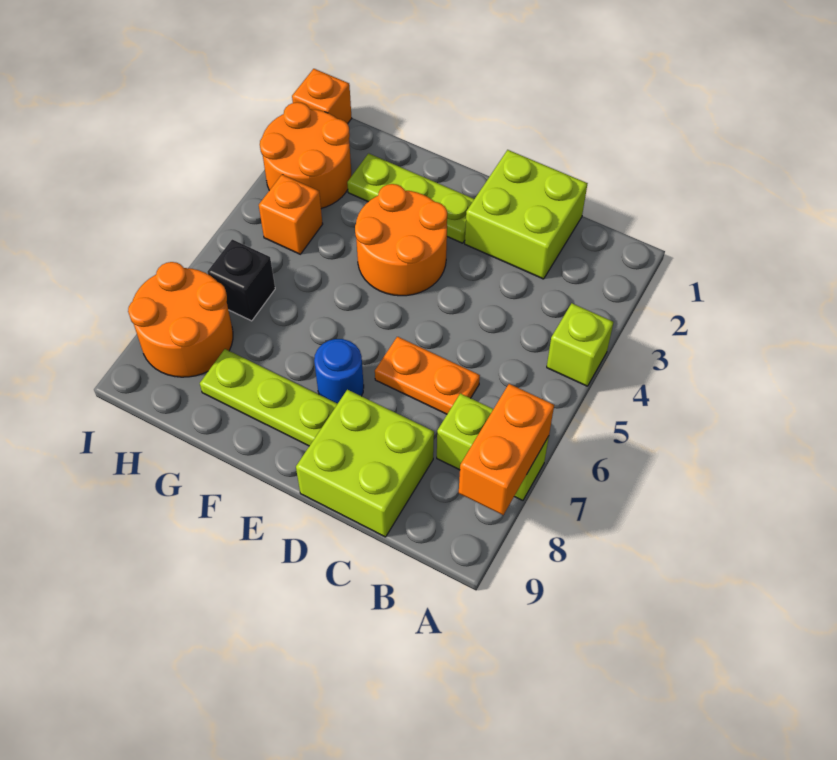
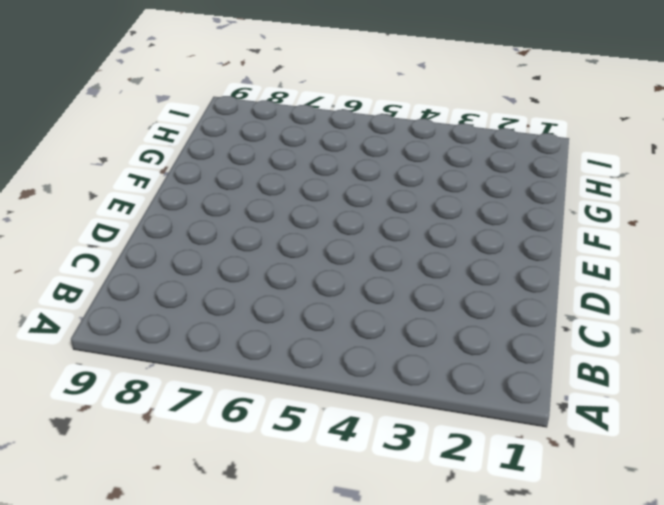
none -> lime 1x1 brick [547,303,613,386]
none -> lime 1x2 brick [437,393,549,500]
none -> lime 2x2 brick [465,150,588,279]

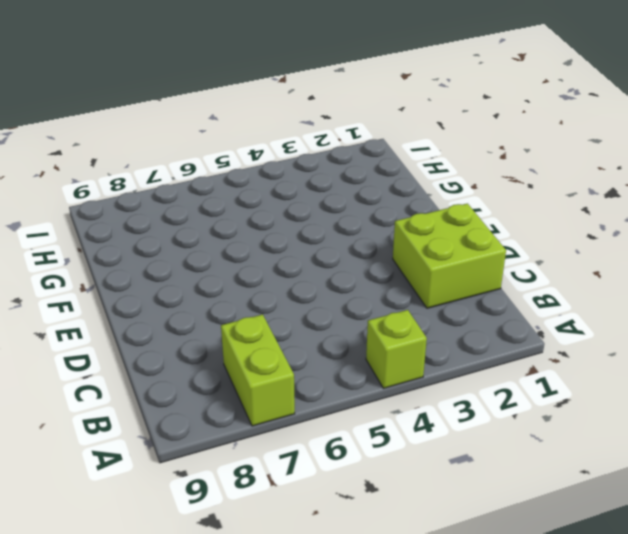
none -> orange 1x2 plate [375,337,480,414]
none -> lime 2x2 brick [296,390,434,537]
none -> lime 1x3 plate [347,153,474,243]

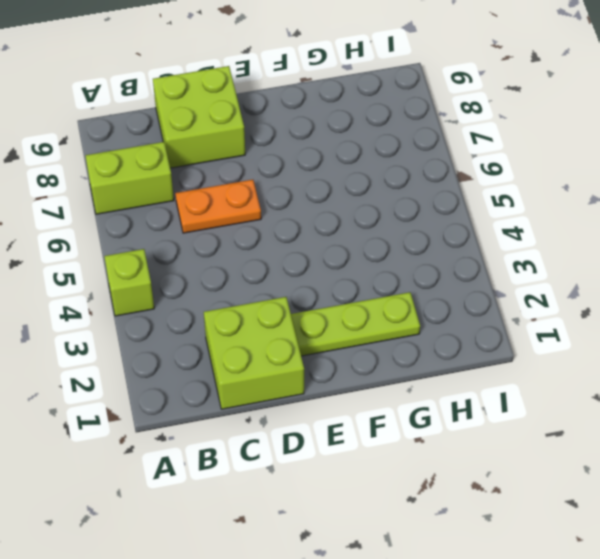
none -> orange 2x2 round brick [355,184,447,296]
none -> blue 1x1 round brick [314,339,364,404]
none -> lime 1x3 plate [200,349,337,446]

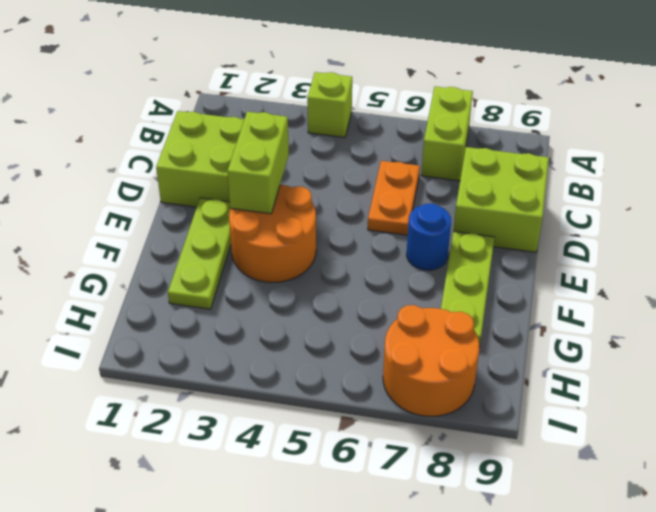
lime 1x2 brick [227,112,289,214] -> none
none -> orange 2x2 round brick [260,102,351,208]
none -> orange 1x1 brick [259,175,323,254]
none -> black 1x1 brick [207,239,275,321]

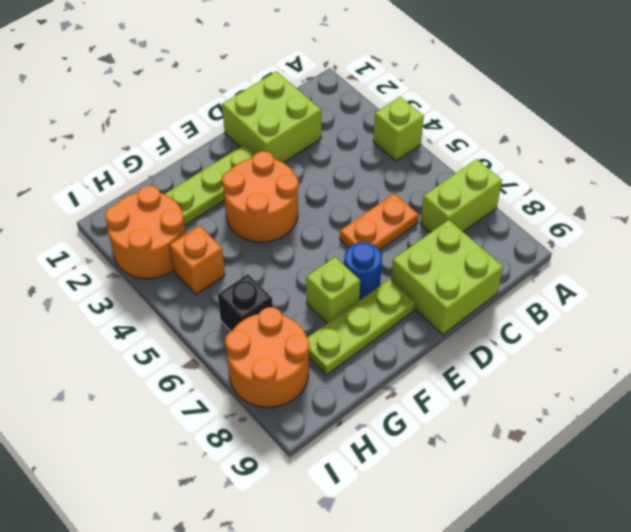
lime 1x1 brick [306,257,360,323] -> none
none -> orange 1x1 brick [292,69,352,124]
none -> orange 1x2 brick [459,384,554,515]

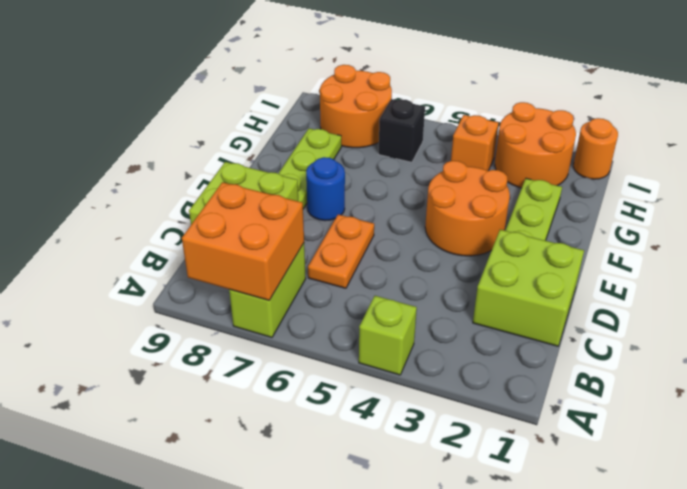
orange 2x2 brick [182,182,304,300] -> orange 1x2 brick [459,384,554,515]
orange 1x1 round brick [573,118,618,179] -> orange 1x1 brick [292,69,352,124]

